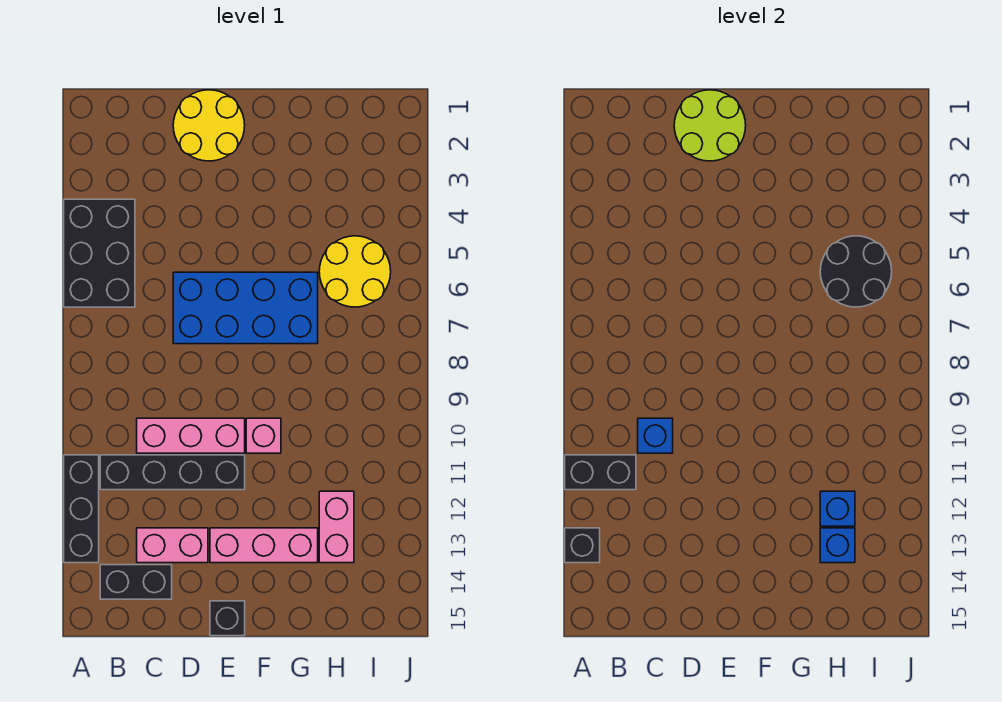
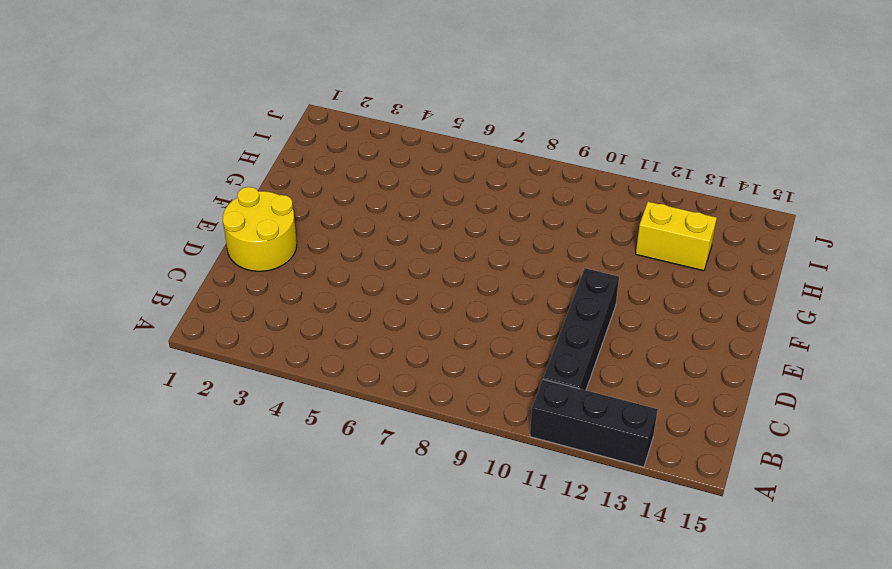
yellow 1x2 brick [636,202,717,271] -> pink 1x2 brick [319,491,354,563]
none -> black 2x3 brick [64,199,135,307]
none -> black 1x2 brick [100,565,172,599]
none -> pink 1x3 brick [137,418,245,453]

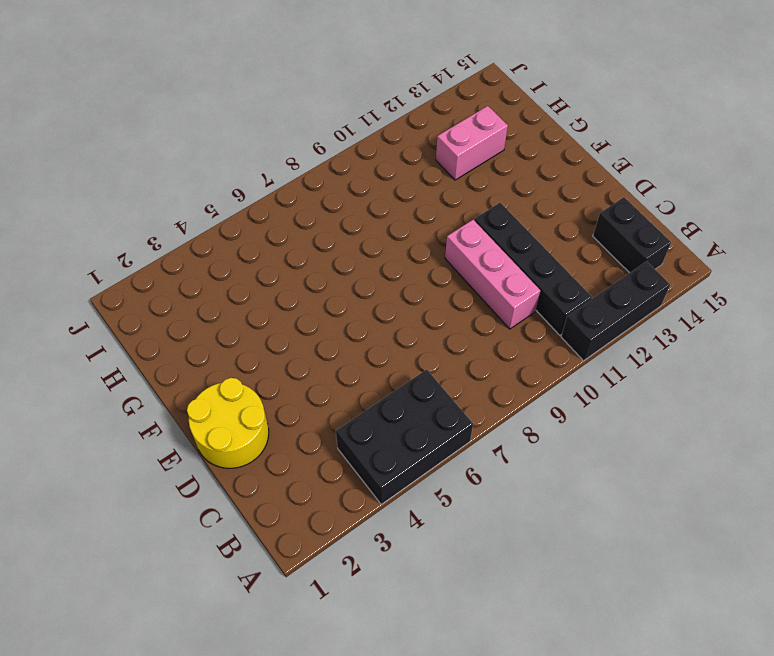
none -> pink 1x2 brick [137,528,208,563]
none -> blue 2x4 brick [173,272,318,344]
none -> pink 1x3 brick [210,528,318,563]

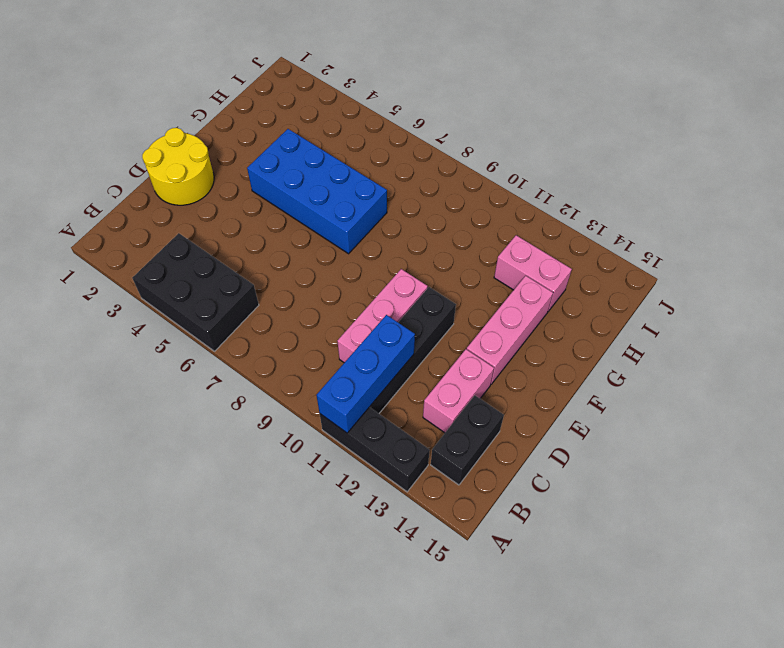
blue 1x3 brick [316,315,415,433] -> black 1x2 brick [565,455,636,490]
blue 2x4 brick [247,129,387,254] -> blue 2x4 brick turned to [173,272,318,344]
none -> black 1x1 brick [210,601,245,636]
none -> pink 1x1 brick [246,418,281,453]
none -> yellow 2x2 round brick [319,236,391,307]

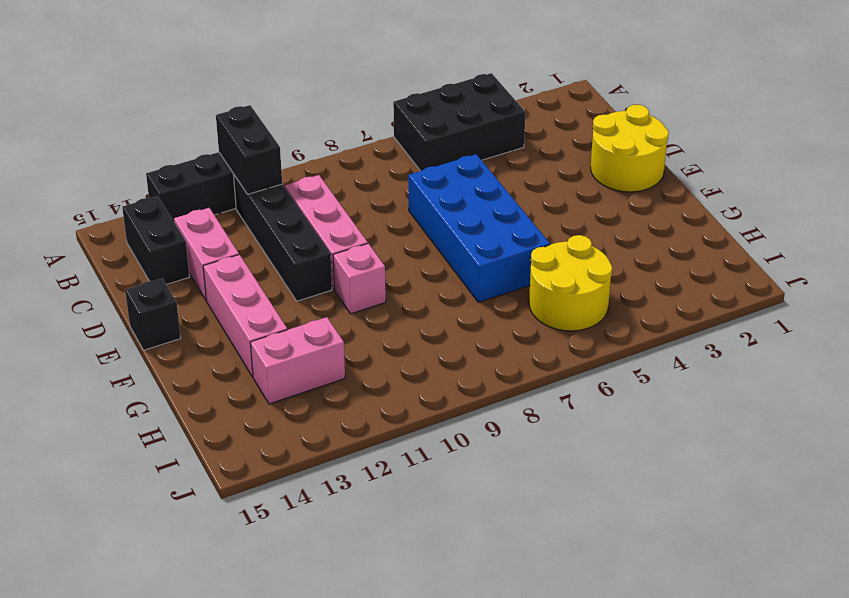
none -> black 1x1 brick [565,528,600,563]
none -> blue 1x1 brick [638,418,673,453]
none -> lime 2x2 round brick [674,90,746,161]

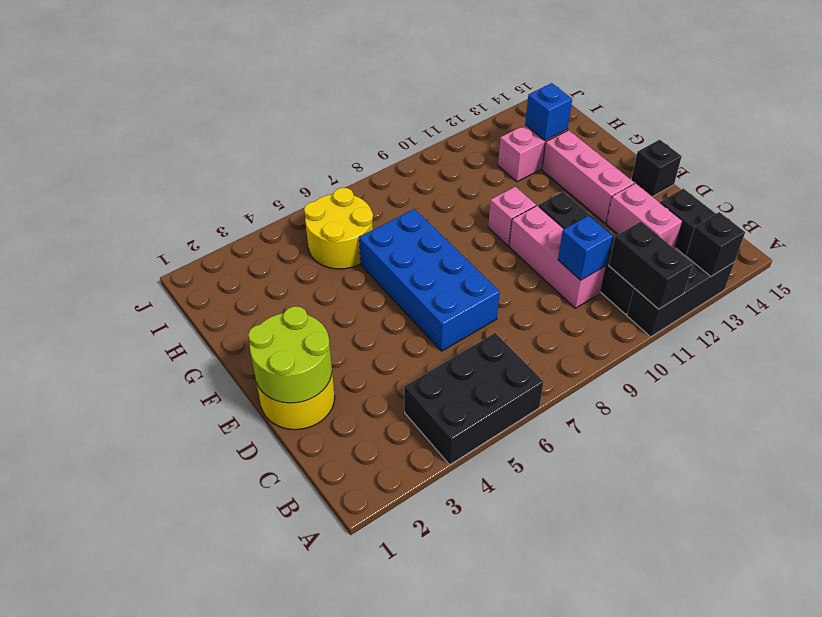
none -> black 2x2 round brick [820,236,892,307]
none -> blue 1x1 brick [820,491,855,526]

